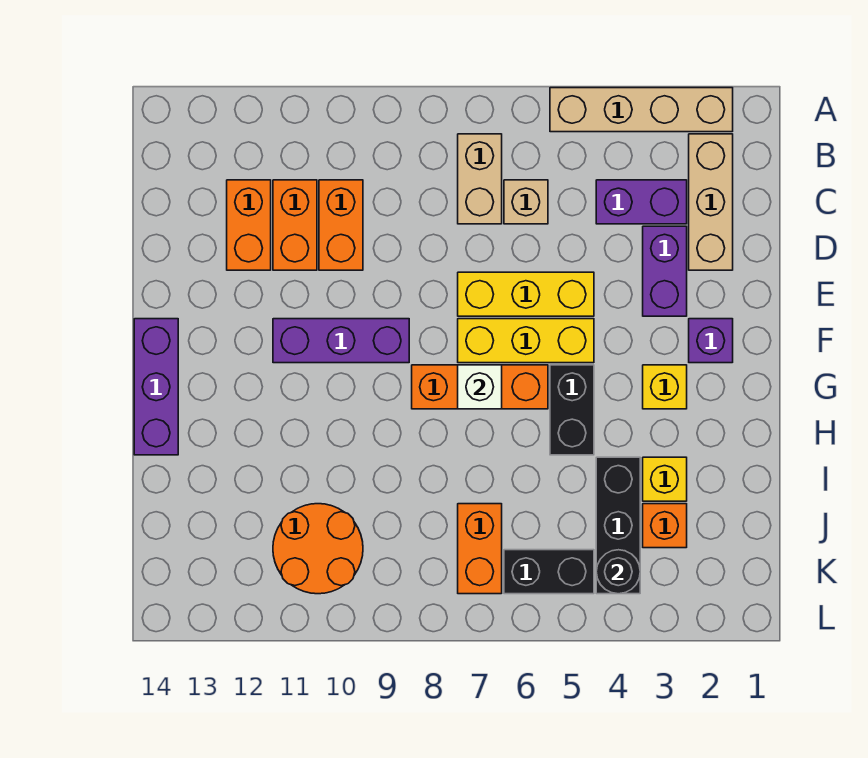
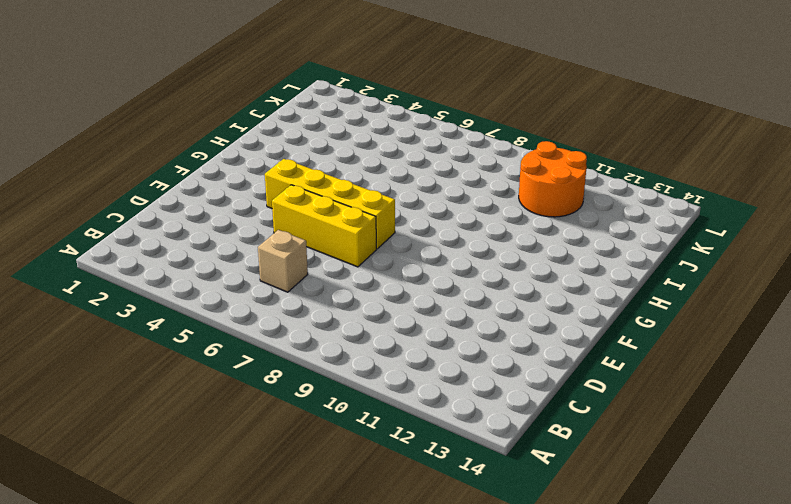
yellow 1x4 brick [265,159,395,249] -> yellow 1x3 brick [458,319,594,363]
none -> tan 1x4 brick [550,88,733,132]
none -> tan 1x3 brick [689,134,733,270]
none -> tan 1x2 brick [458,134,502,224]

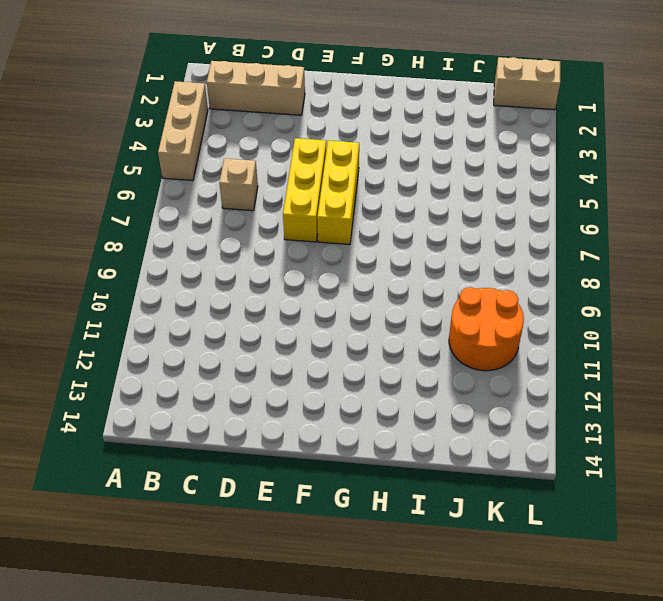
tan 1x3 brick [158,81,208,181] -> tan 1x4 brick [550,88,733,132]
tan 1x2 brick [494,57,560,110] -> tan 1x2 brick moved to [458,134,502,224]
none -> purple 1x2 brick [596,180,687,224]
none -> orange 1x2 brick [319,180,363,270]
none -> orange 1x2 brick [273,180,317,270]

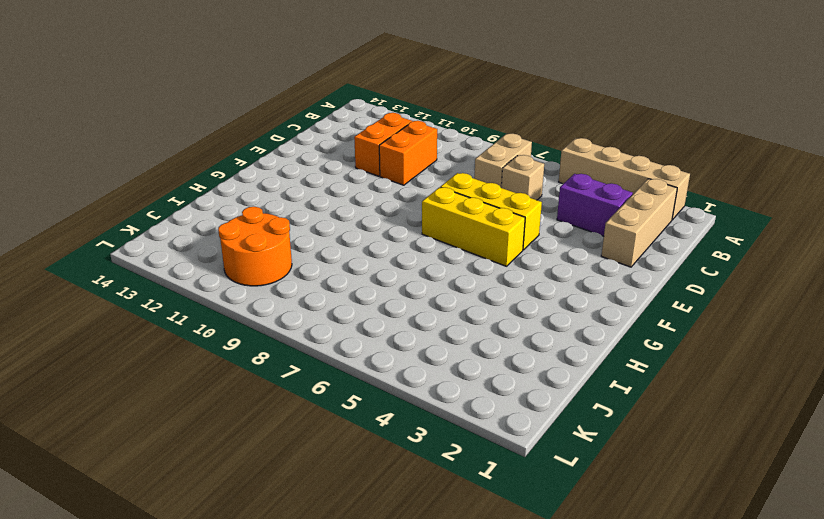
none -> orange 1x2 brick [227,180,271,270]
none -> purple 1x2 brick [643,226,687,316]
none -> purple 1x1 brick [689,319,733,363]

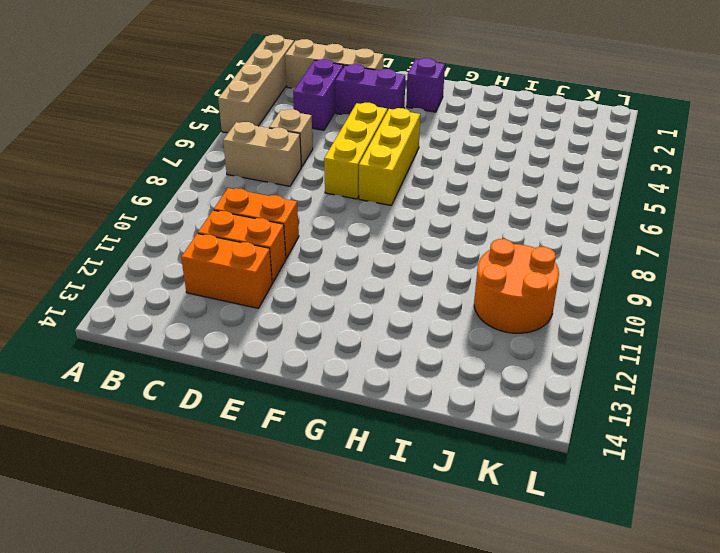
none -> purple 1x3 brick [273,319,409,363]
none -> purple 1x3 brick [134,319,178,455]
none -> yellow 1x1 brick [643,365,687,409]

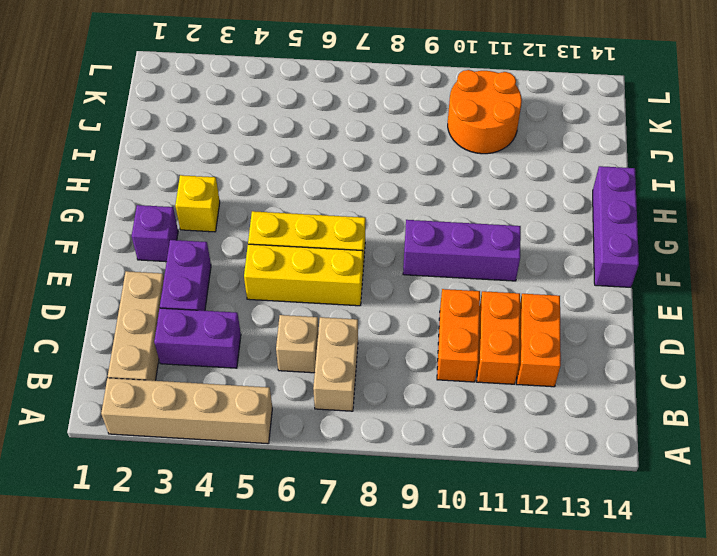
none -> black 1x2 brick [550,365,594,455]
none -> orange 1x3 brick [412,365,548,409]
none -> yellow 1x1 brick [643,457,687,501]

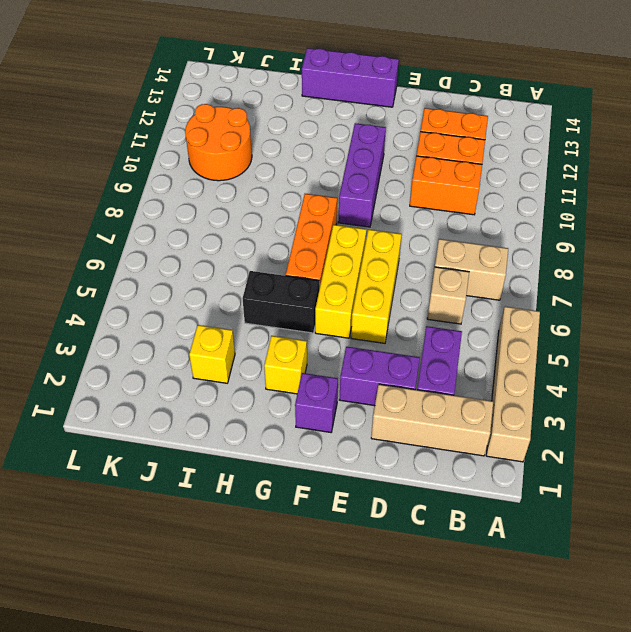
none -> black 1x3 brick [596,457,640,594]
none -> orange 1x1 brick [643,504,687,548]
none -> orange 1x2 brick [458,504,502,594]

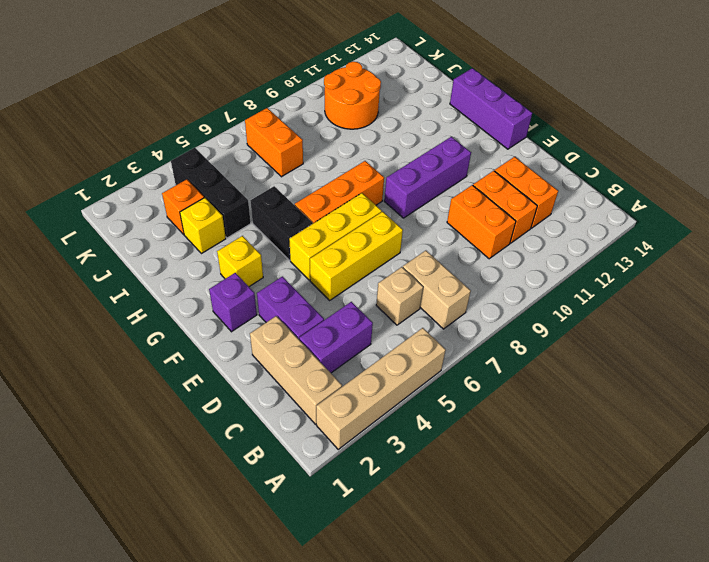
none -> black 1x2 brick [504,550,594,594]
none -> white 1x1 brick [458,365,502,409]
none -> black 1x1 round brick [596,550,640,594]

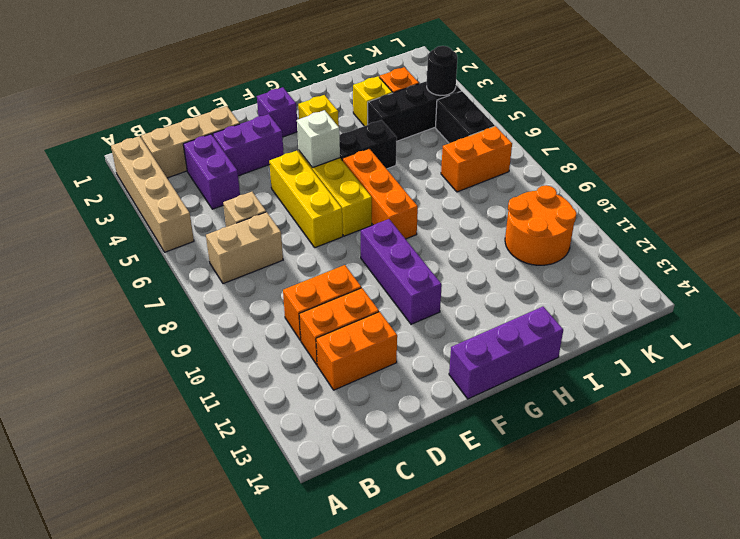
white 1x1 brick [297,110,340,168] -> white 1x1 brick moved to [458,365,502,409]

